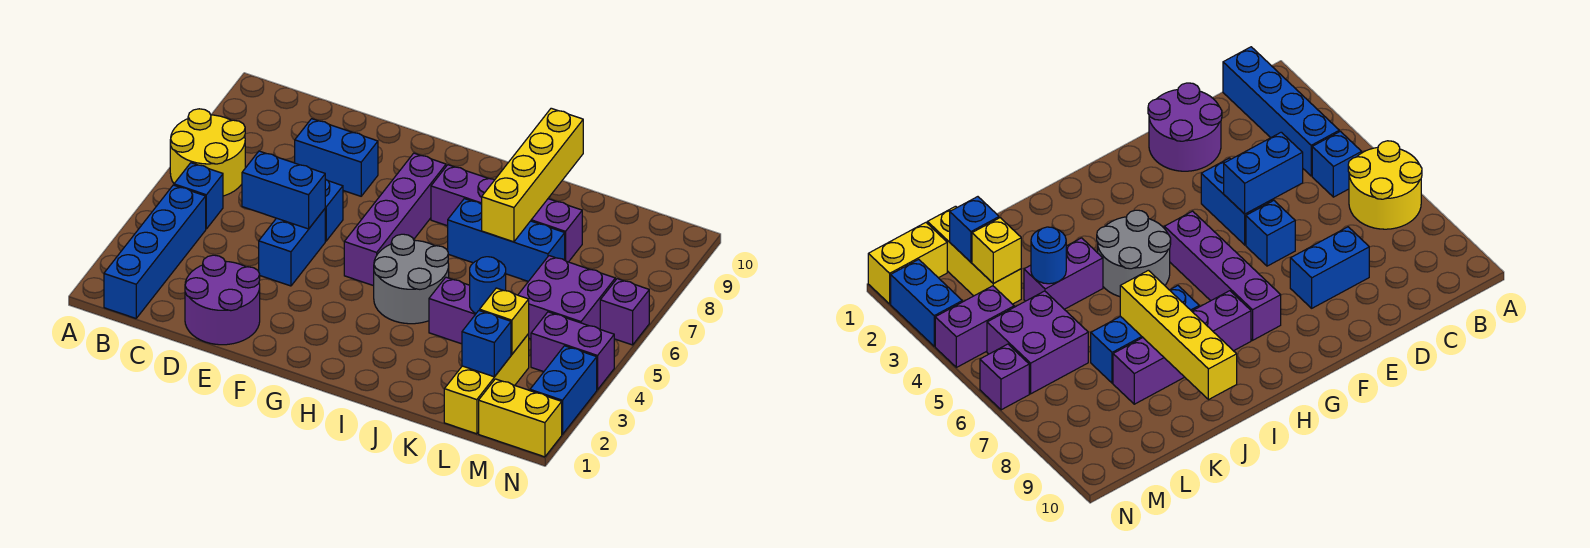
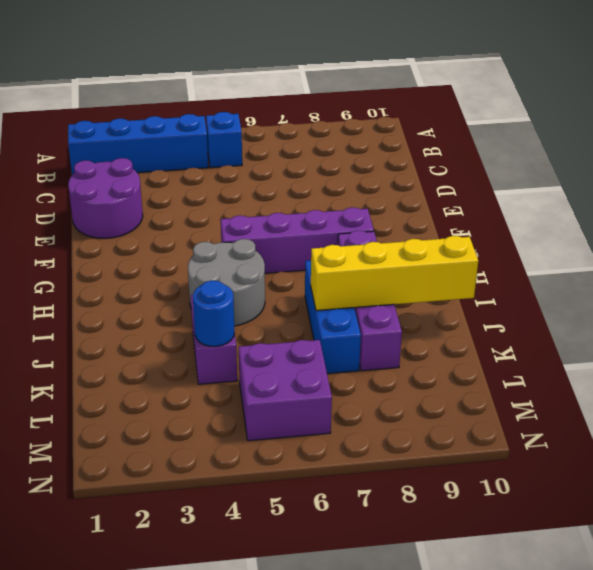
none -> yellow 2x2 round brick [170,109,245,196]
none -> blue 1x2 brick [295,119,378,196]
none -> blue 1x2 brick [259,209,325,286]

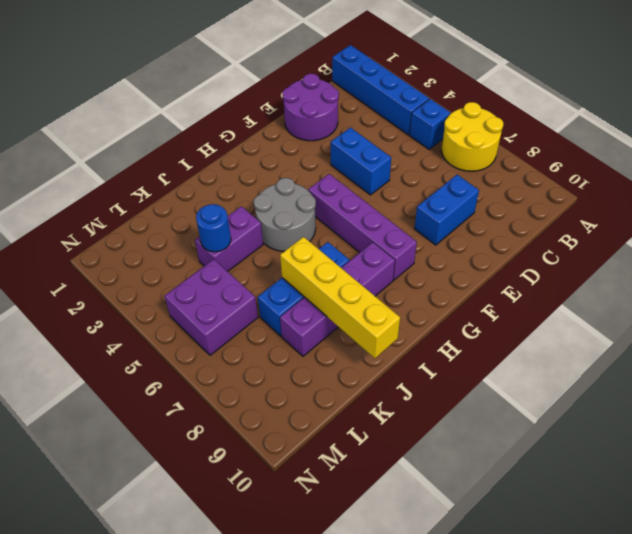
none -> blue 1x1 brick [325,179,343,241]
none -> yellow 1x3 brick [444,334,529,434]
none -> yellow 1x2 brick [479,379,562,457]

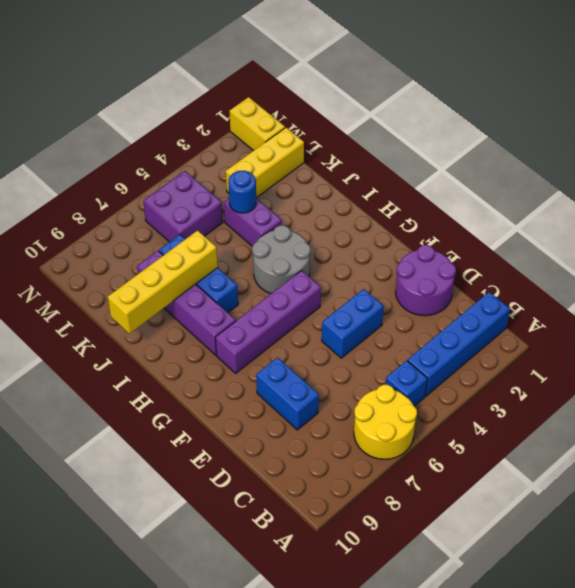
none -> blue 1x1 brick [325,179,343,241]
none -> purple 1x2 brick [531,312,614,390]
none -> blue 1x2 brick [530,346,597,435]

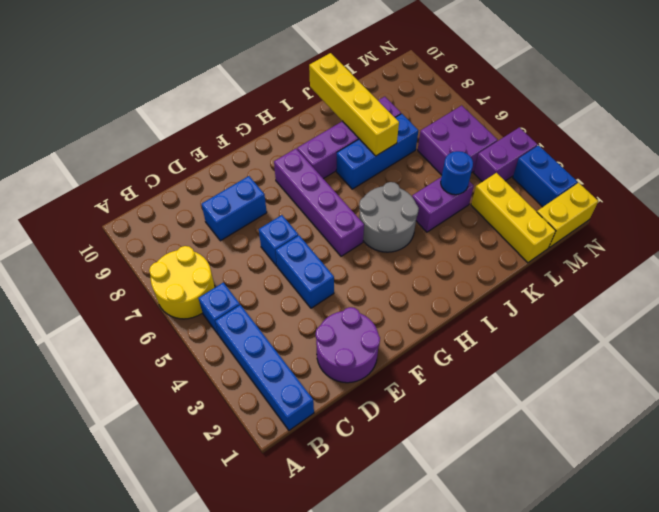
none -> purple 1x1 brick [600,279,649,345]
none -> blue 1x2 brick [242,151,325,229]
none -> blue 1x1 brick [462,311,511,377]

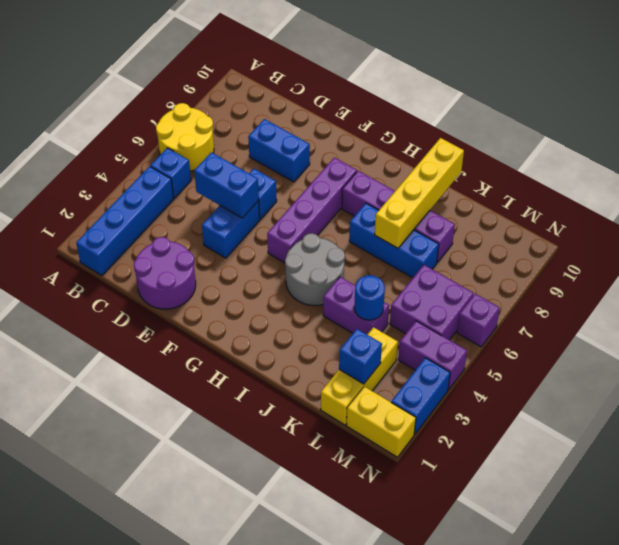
none -> yellow 1x1 brick [480,288,529,354]

